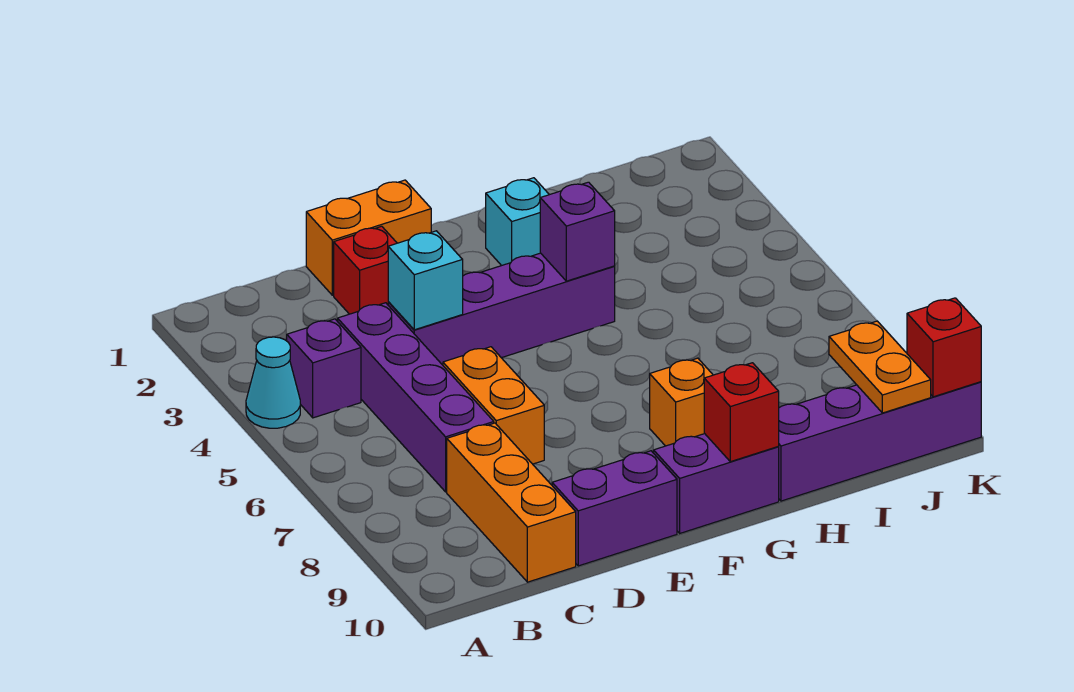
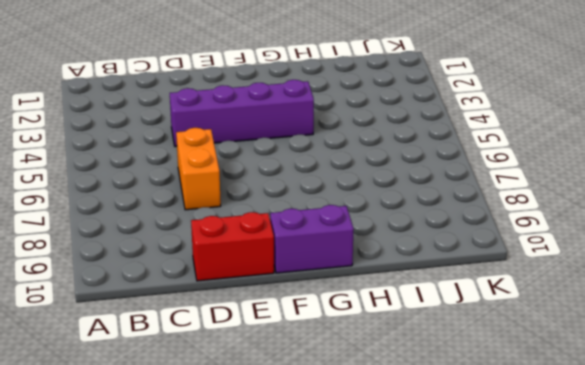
red 1x2 brick [191,212,274,281] -> purple 1x2 brick [552,451,677,566]
none -> cyan 1x1 cone [246,337,300,428]
none -> purple 1x1 brick [287,319,361,418]
none -> purple 1x4 brick [338,303,494,492]

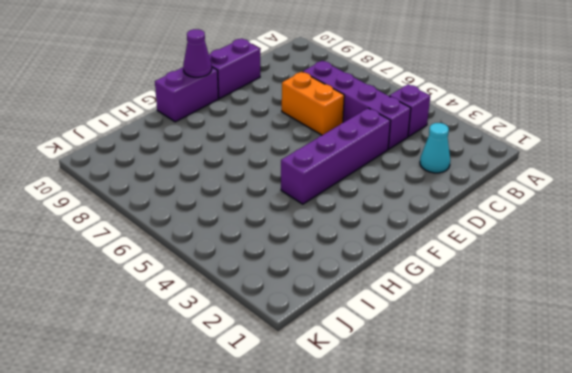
cyan 1x1 cone [420,123,450,173] -> cyan 1x1 cone moved to [246,337,300,428]
purple 1x1 cone [183,29,212,77] -> none
none -> orange 1x3 brick [447,423,576,582]
none -> orange 1x2 brick [306,180,431,295]
none -> red 1x1 brick [334,226,397,314]

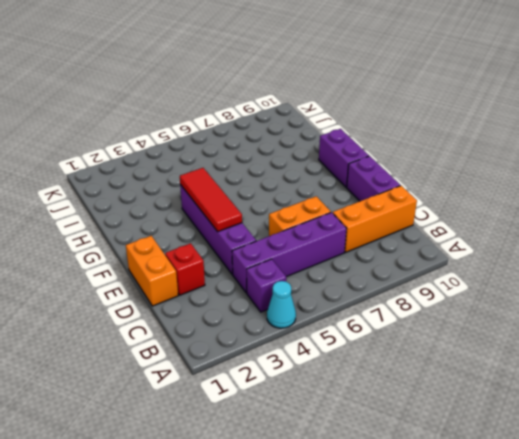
red 1x3 tile [180,168,242,232] -> purple 1x1 brick [540,182,615,281]
none -> cyan 1x1 brick [486,178,549,266]
none -> orange 1x1 brick [650,358,713,446]
none -> purple 1x4 brick [778,382,981,501]

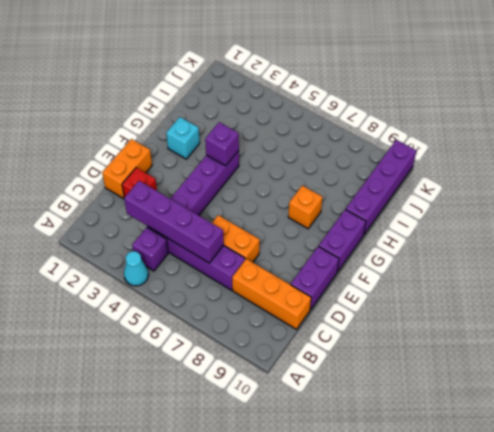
purple 1x4 brick [124,181,224,263] -> none
none -> cyan 1x1 brick [388,231,463,330]
none -> red 1x1 brick [704,363,779,462]
none -> orange 1x2 plate [829,321,931,413]

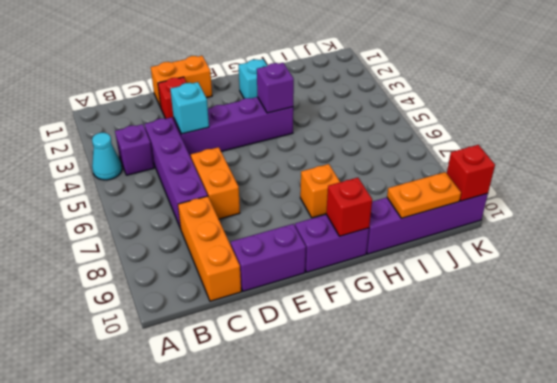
orange 1x2 plate [387,172,461,218] -> orange 1x2 plate turned to [829,321,931,413]

